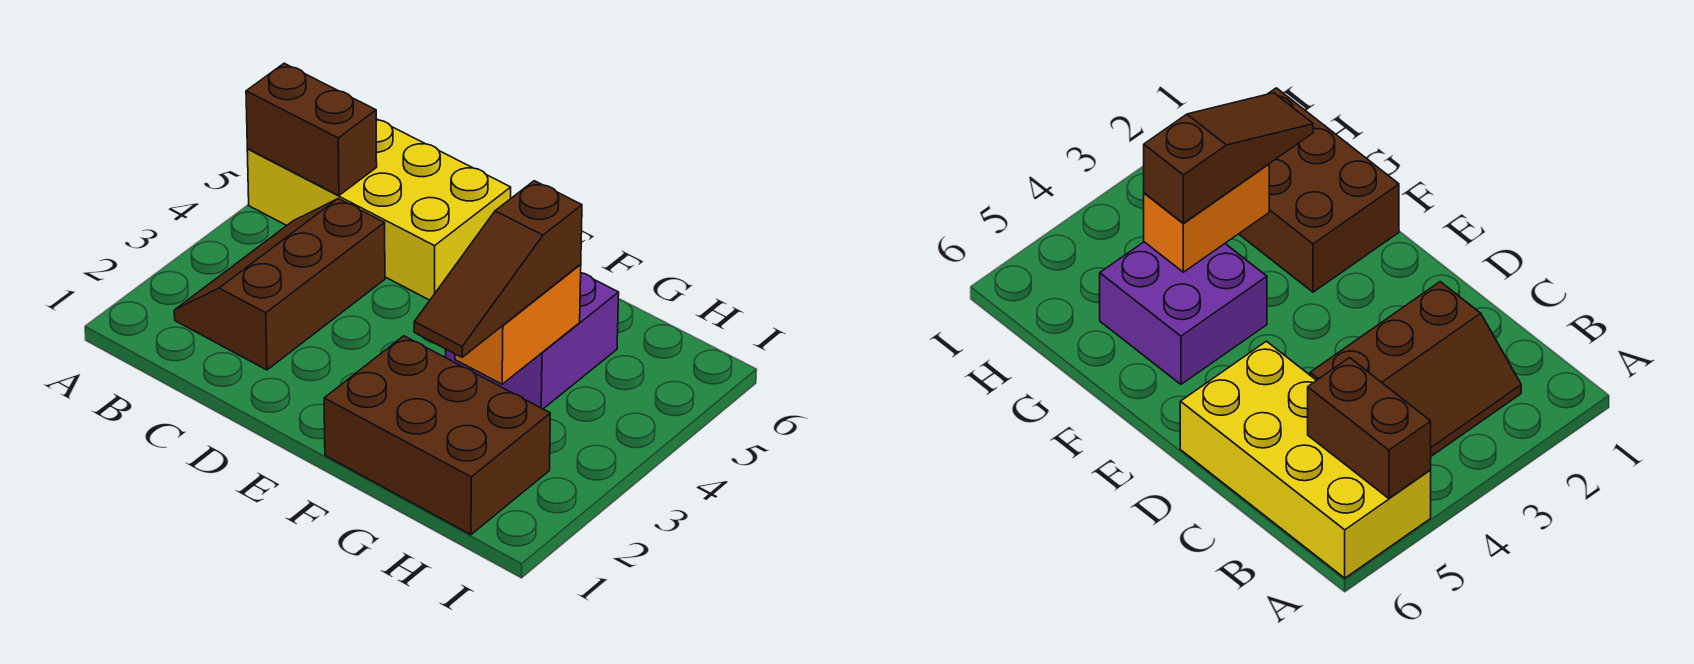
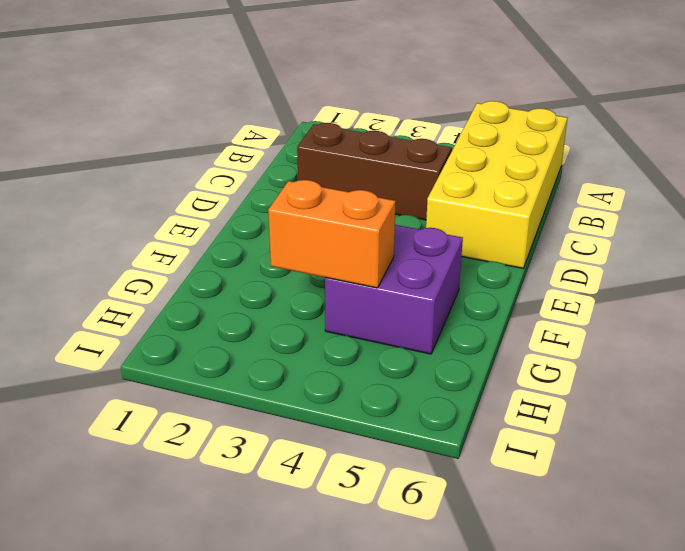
none -> brown 2x3 brick [324,336,550,535]
none -> brown 1x2 brick [246,63,377,196]

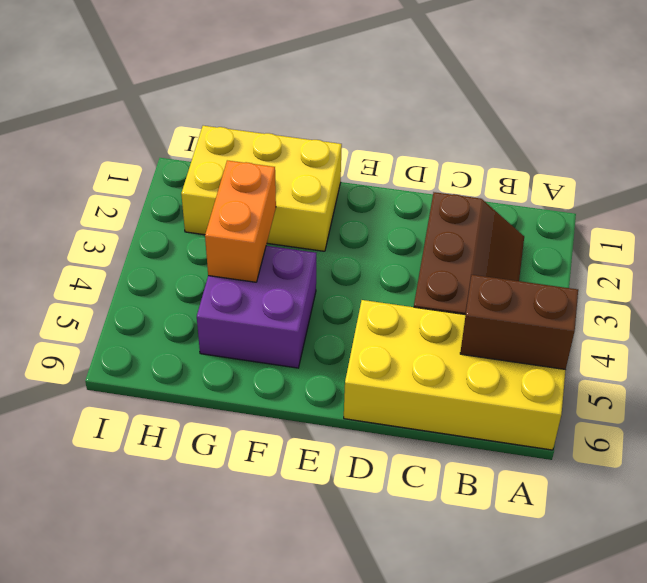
yellow 2x3 brick [181,126,342,251] -> brown 2x3 brick [324,336,550,535]
none -> brown 1x3 slope [414,181,582,357]

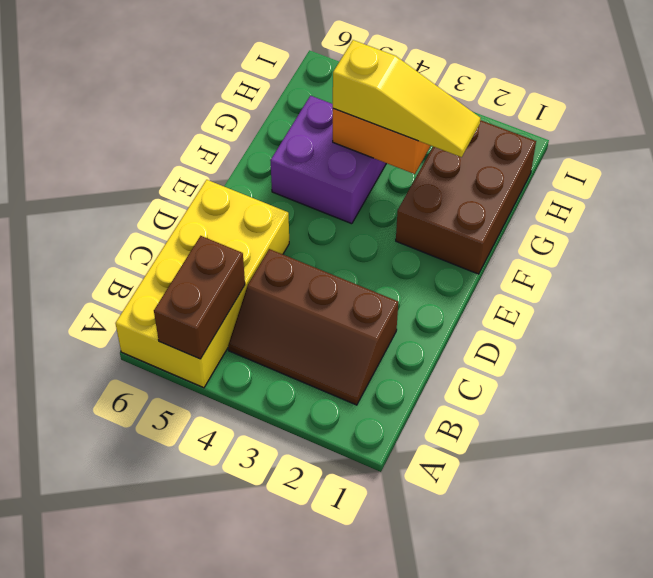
yellow 1x3 slope [333,40,480,157] -> brown 1x3 slope [414,181,582,357]

